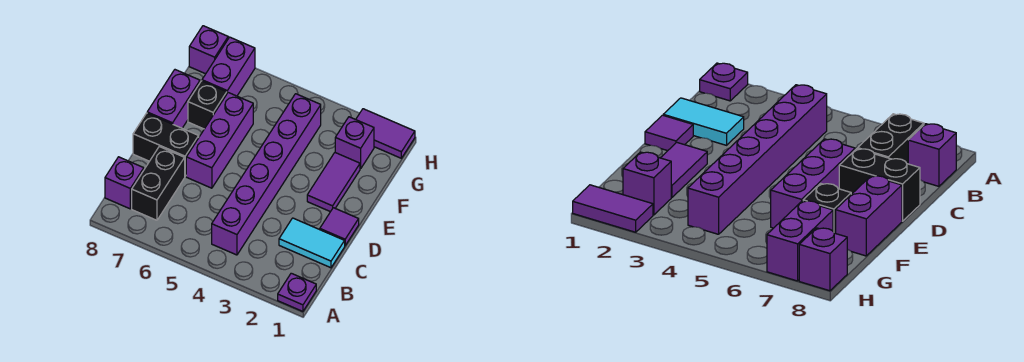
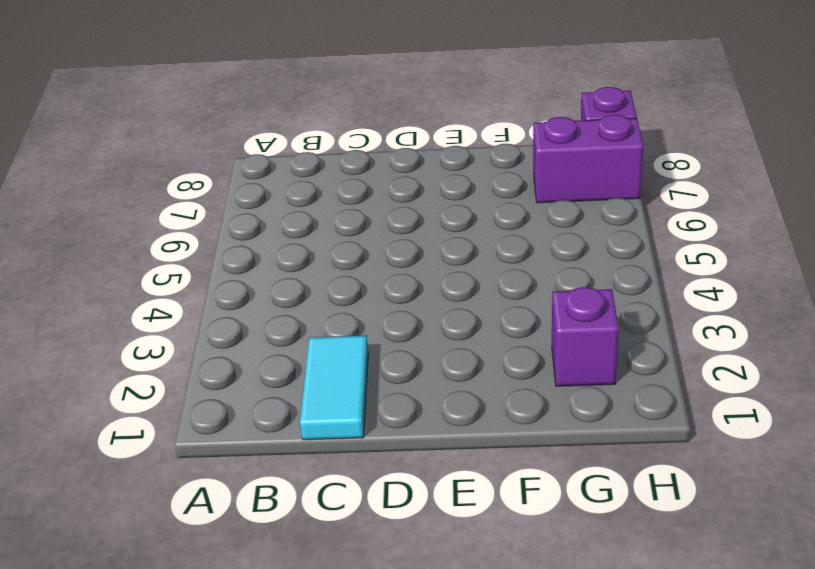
none -> purple 1x1 plate [278,273,316,311]
none -> purple 1x6 brick [212,94,321,255]
none -> black 1x2 brick [132,147,185,220]

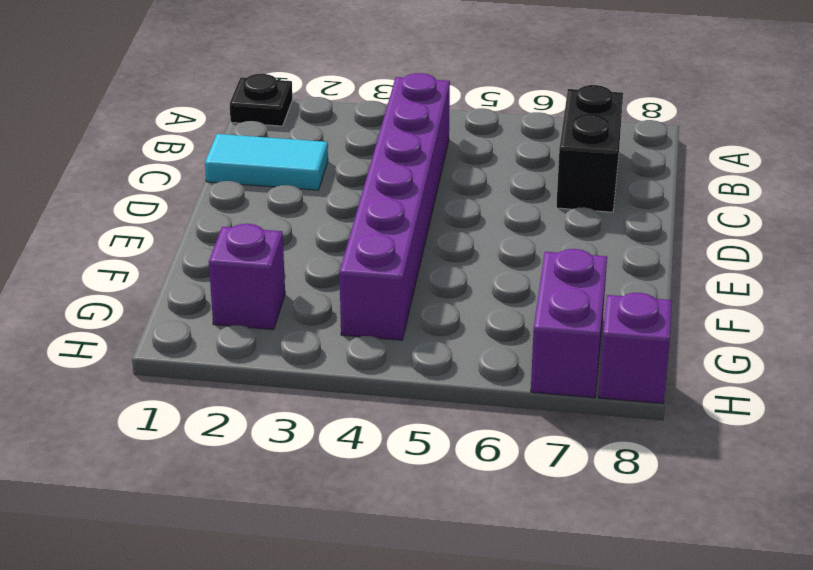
black 1x1 plate [229,74,293,126] -> purple 1x1 plate [278,273,316,311]
none -> purple 1x1 brick [105,157,144,209]
none -> purple 1x1 tile [320,208,359,245]
none -> purple 1x3 brick [186,93,253,188]

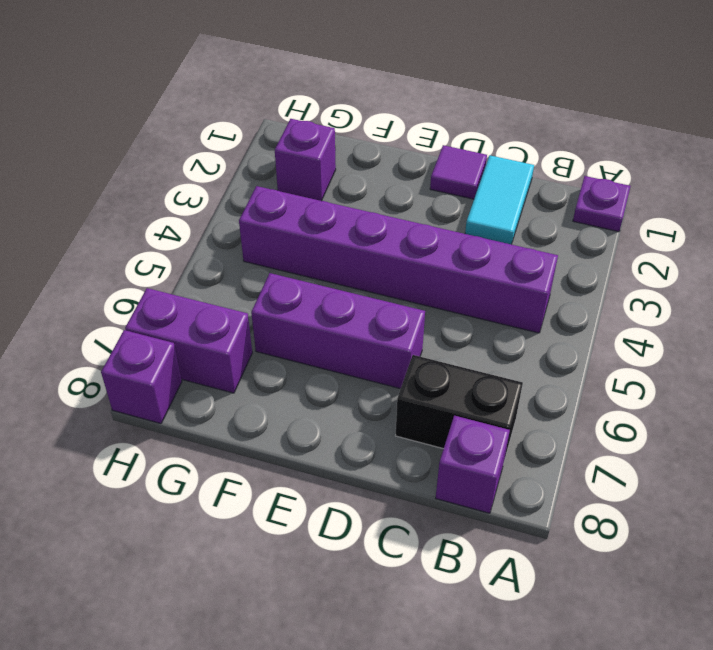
none -> black 1x2 brick [133,113,199,176]
none -> purple 1x2 tile [307,153,360,212]
none -> purple 1x2 brick [147,70,200,128]

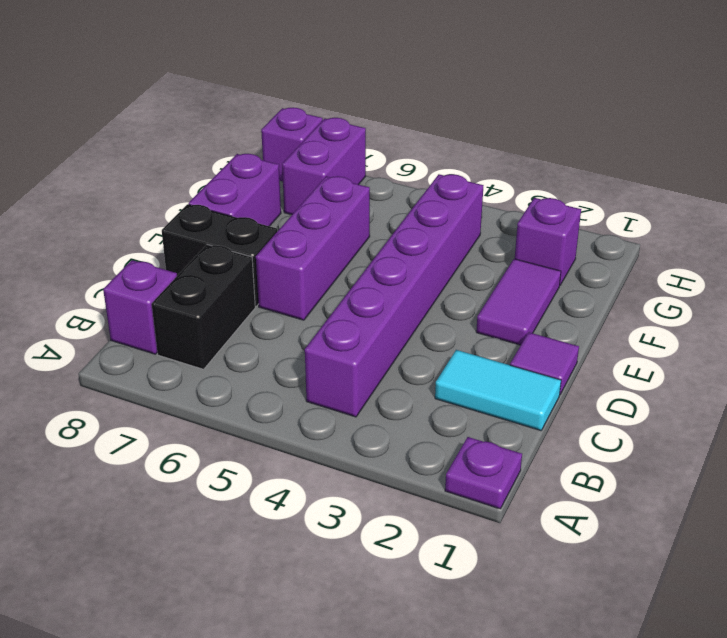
none -> black 1x1 brick [188,81,227,129]
none -> purple 1x2 tile [356,109,415,158]

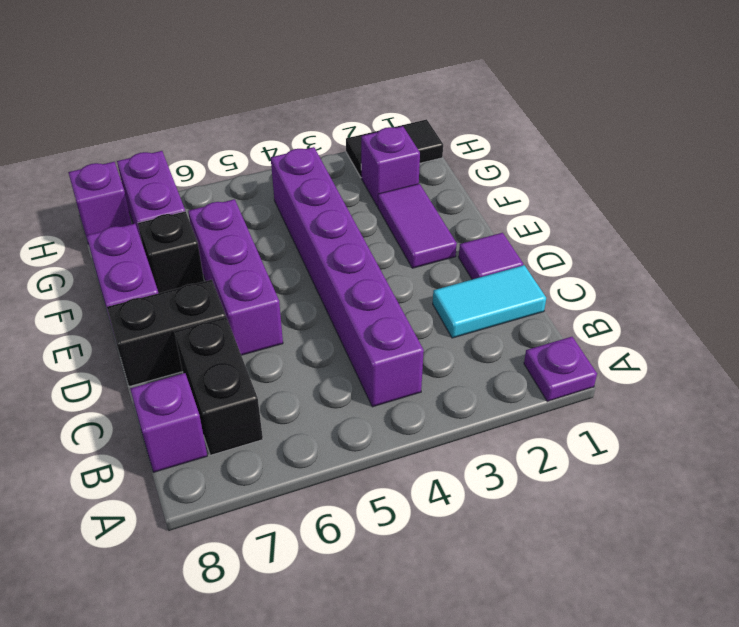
black 1x2 tile [346,119,443,178] -> purple 1x2 tile [356,109,415,158]

